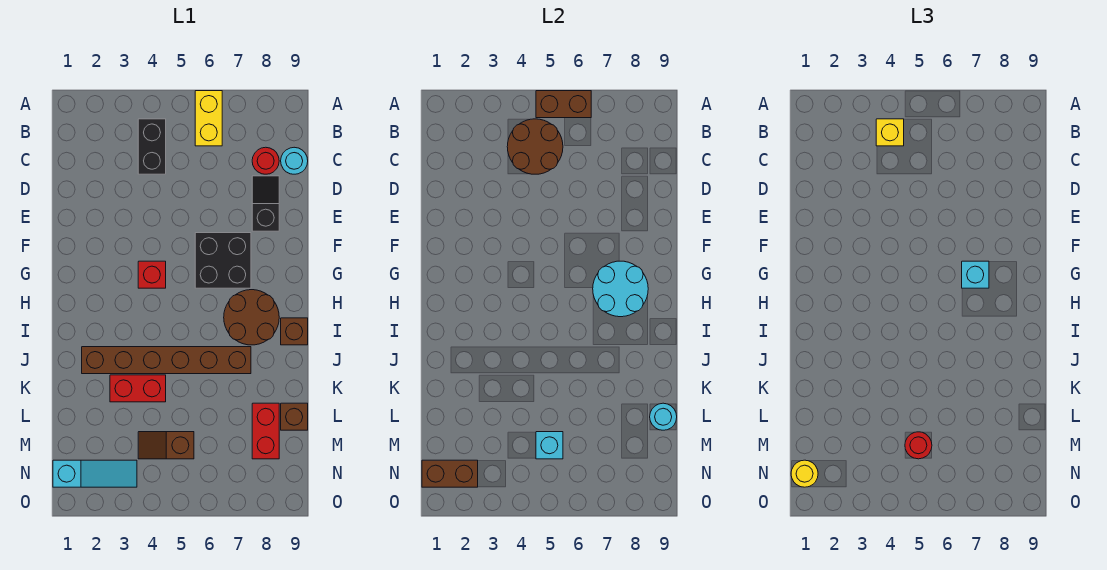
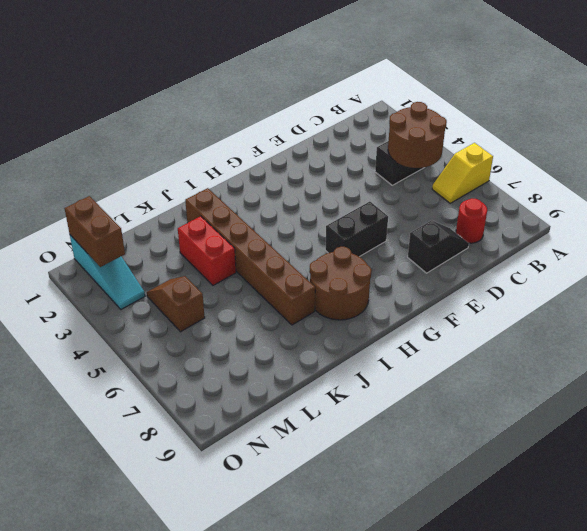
yellow 1x2 slope [432,143,493,203] -> yellow 1x2 brick [195,91,222,146]
black 1x2 brick [325,202,388,257] -> black 2x2 brick [195,233,251,288]
none -> cyan 1x1 round brick [281,147,308,174]
none -> red 1x1 brick [138,261,166,288]
none -> brown 1x1 brick [281,318,308,345]

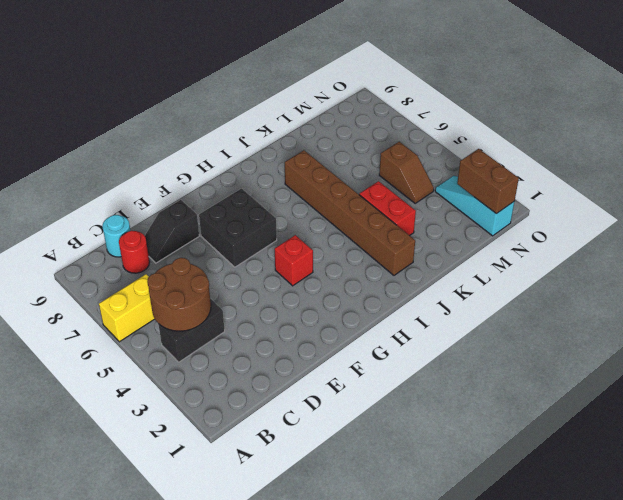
none -> brown 2x2 round brick [224,290,279,345]
none -> brown 1x1 brick [281,318,308,345]
none -> red 1x2 brick [252,403,279,459]

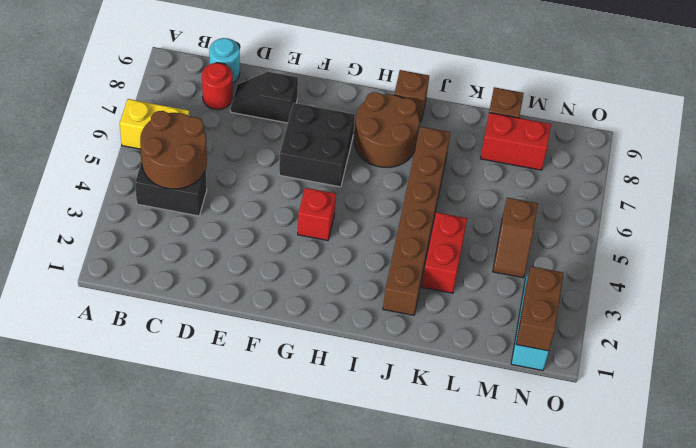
none -> brown 1x2 brick [536,91,591,118]
none -> cyan 2x2 round brick [593,261,648,317]
none -> cyan 1x1 round brick [650,403,677,430]

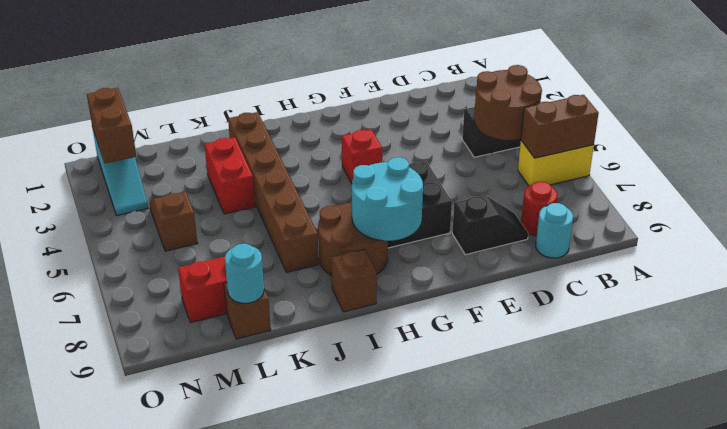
brown 1x2 brick [521,95,599,158] -> brown 1x2 brick turned to [536,91,591,118]
none -> cyan 1x1 brick [536,432,563,459]
none -> yellow 1x1 brick [876,119,904,146]
none -> cyan 1x1 brick [962,261,989,288]

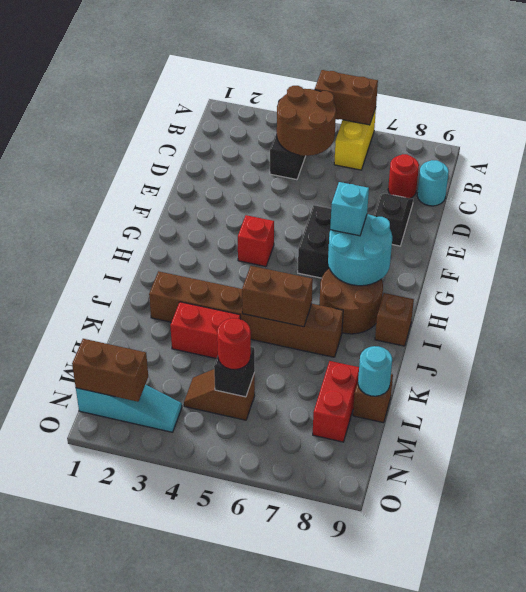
brown 1x2 brick [242,266,313,327] -> none
black 1x1 brick [214,347,255,397] -> cyan 1x1 brick [536,432,563,459]
none -> yellow 1x1 brick [876,119,904,146]
none -> yellow 1x1 round brick [791,460,818,487]

